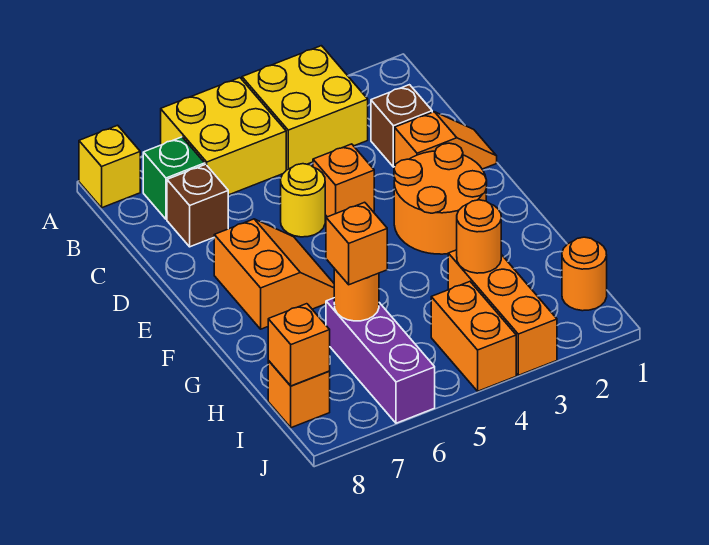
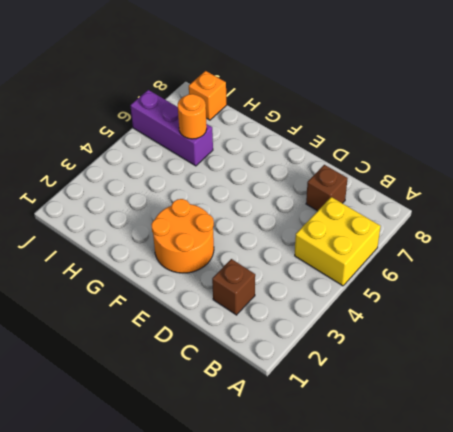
none -> yellow 2x2 brick [242,46,368,170]
none -> yellow 1x1 brick [79,125,140,208]
none -> green 1x1 brick [143,137,205,219]

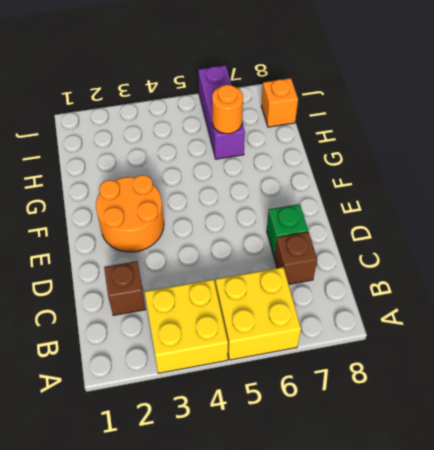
green 1x1 brick [267,204,308,256] -> green 1x1 brick moved to [143,137,205,219]
none -> yellow 1x1 brick [79,125,140,208]
none -> orange 1x2 slope [395,112,497,169]
none -> orange 1x1 brick [313,144,374,217]

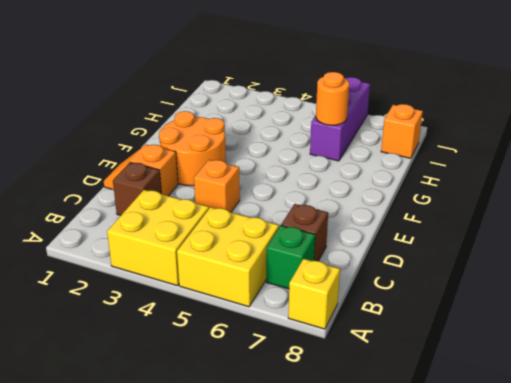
none -> yellow 1x1 round brick [281,164,325,237]
none -> orange 2x2 slope [214,219,334,329]
none -> orange 1x3 brick [448,250,557,375]

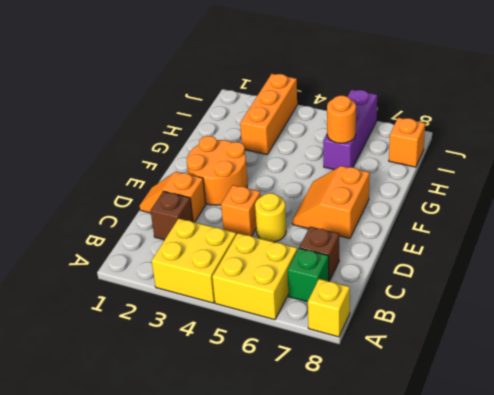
none -> orange 1x1 round brick [562,237,607,311]
none -> orange 1x2 brick [431,282,516,391]
none -> orange 1x1 round brick [457,200,501,273]

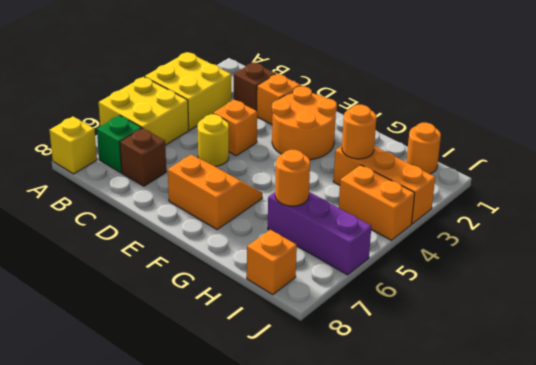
none -> orange 1x1 brick [268,304,330,386]
none -> orange 1x1 brick [326,202,387,285]

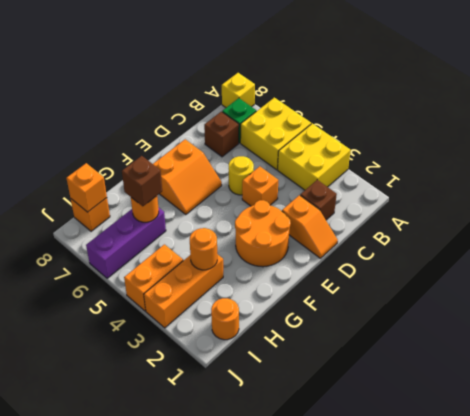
brown 1x1 brick [122,156,162,206] -> orange 1x1 brick [326,202,387,285]

